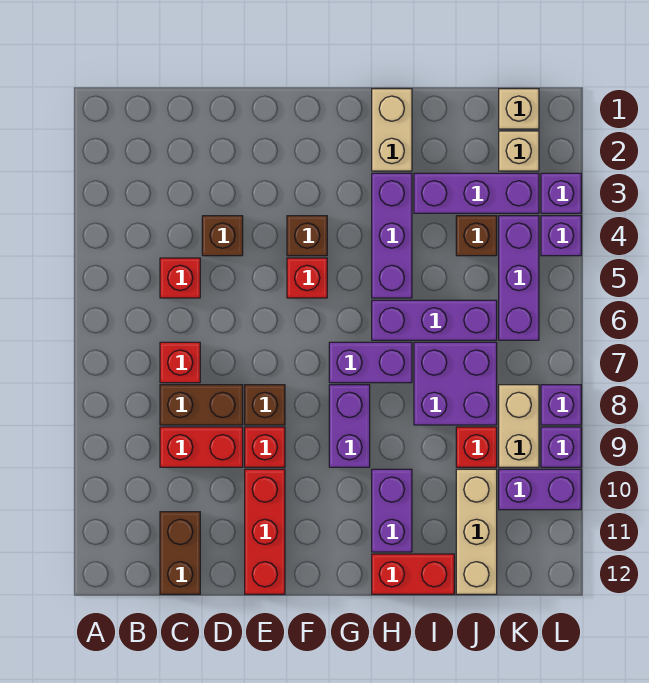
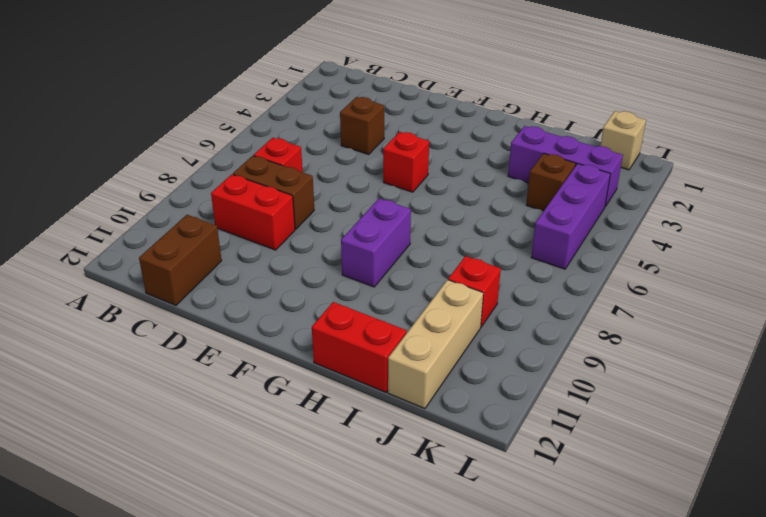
none -> red 1x1 brick [160,258,200,298]
none -> brown 1x1 brick [245,385,285,425]
none -> red 1x1 brick [245,427,285,467]
none -> red 1x3 brick [245,469,285,594]

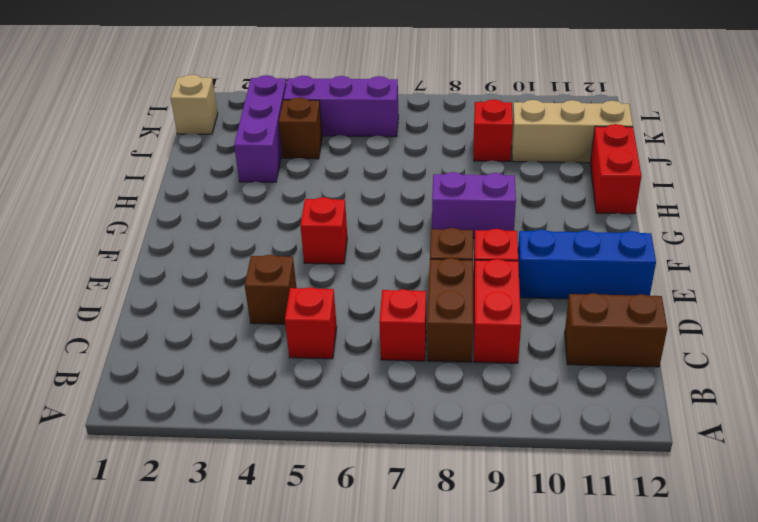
blue 1x3 brick [518,229,656,299] -> red 1x3 brick [245,469,285,594]
none -> brown 1x1 brick [287,216,327,256]
none -> purple 1x2 brick [329,342,412,383]
none -> tan 1x2 brick [372,89,412,171]
none -> purple 1x3 brick [372,173,412,298]

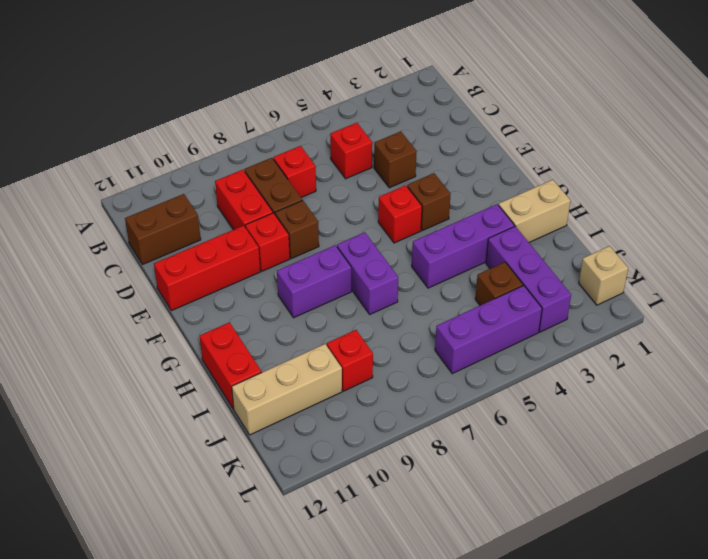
none -> purple 1x3 brick [372,300,497,340]
none -> purple 1x2 brick [372,469,412,552]
none -> purple 2x2 brick [414,342,497,425]
none -> tan 1x1 brick [499,131,539,171]

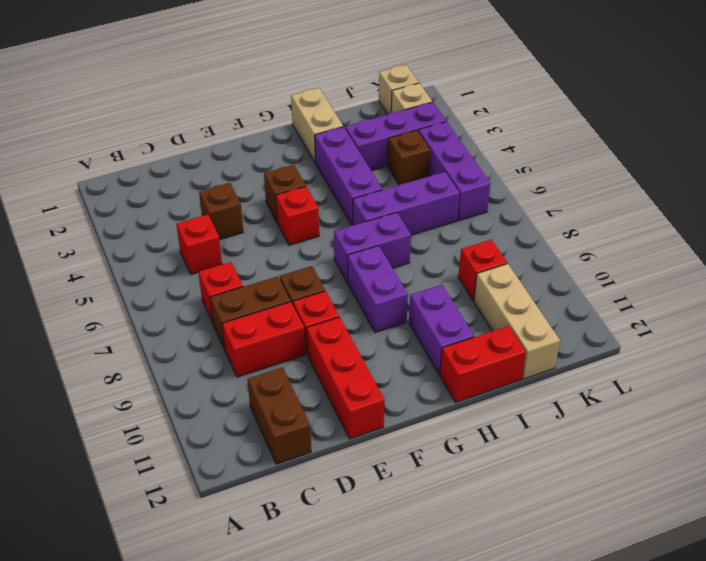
none -> purple 2x2 brick [414,342,497,425]
none -> tan 1x2 brick [499,385,539,467]
none -> purple 1x2 brick [499,469,581,510]
none -> purple 1x1 brick [541,173,581,213]

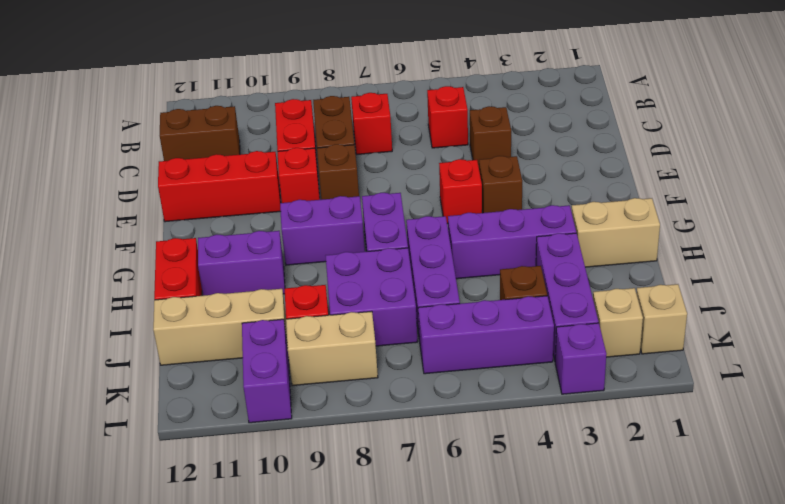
none -> purple 1x1 brick [541,216,581,256]
none -> purple 1x1 brick [541,385,581,425]
none -> purple 1x1 brick [541,427,581,467]

